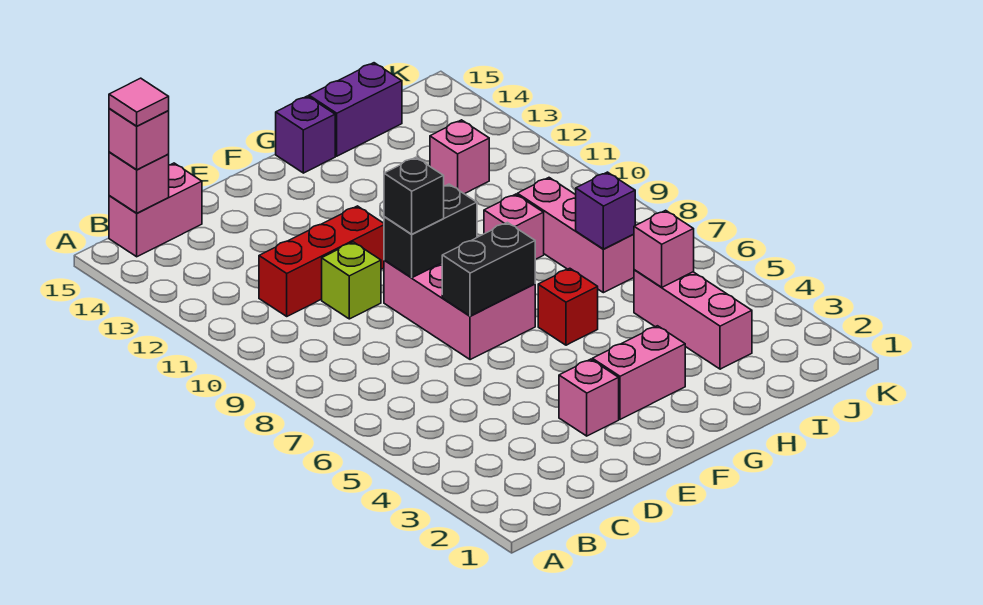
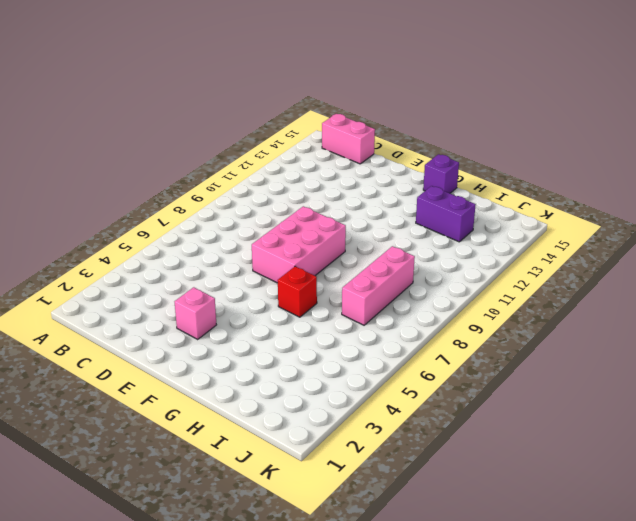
purple 1x2 brick [416,186,476,242] -> purple 1x2 brick moved to [309,63,402,156]
none -> red 1x3 brick [259,206,384,316]
none -> lime 1x1 brick [322,242,381,319]
none -> pink 1x2 brick [592,326,685,419]

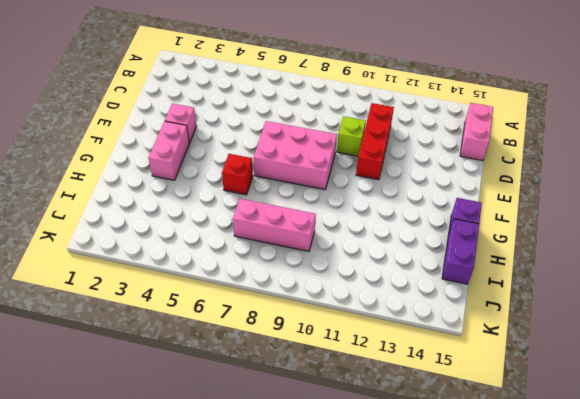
none -> pink 1x1 brick [484,194,544,259]
none -> pink 1x3 brick [634,270,752,369]
none -> pink 1x1 brick [430,120,489,194]

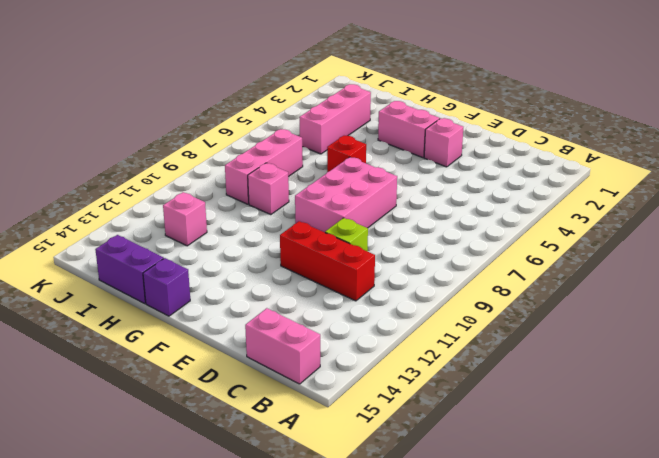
none -> pink 1x1 brick [109,152,169,213]
none -> black 1x2 brick [442,222,535,316]
none -> black 1x2 brick [384,184,477,278]

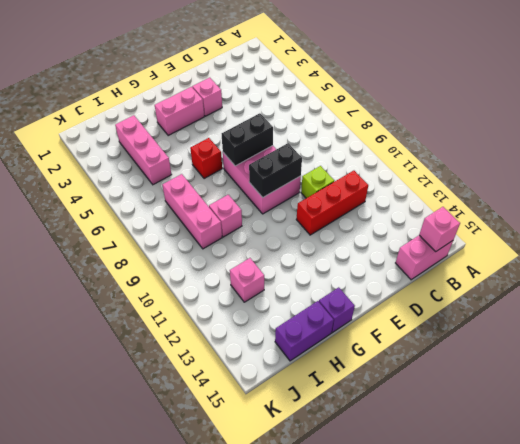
none -> pink 1x1 brick [634,210,694,287]
none -> purple 1x1 brick [576,172,635,249]
none -> pink 1x1 brick [109,109,169,170]

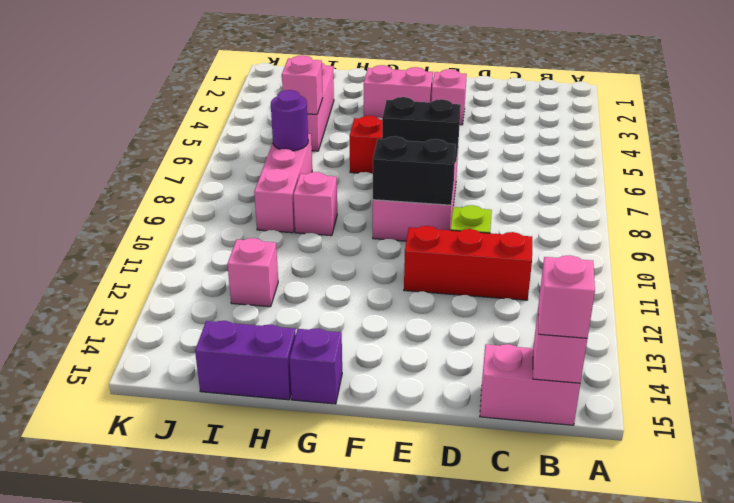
purple 1x1 round brick [271,90,308,151] -> purple 1x1 brick [576,172,635,249]
none -> black 1x1 brick [384,157,444,234]
none -> pink 1x1 tile [109,78,169,126]

